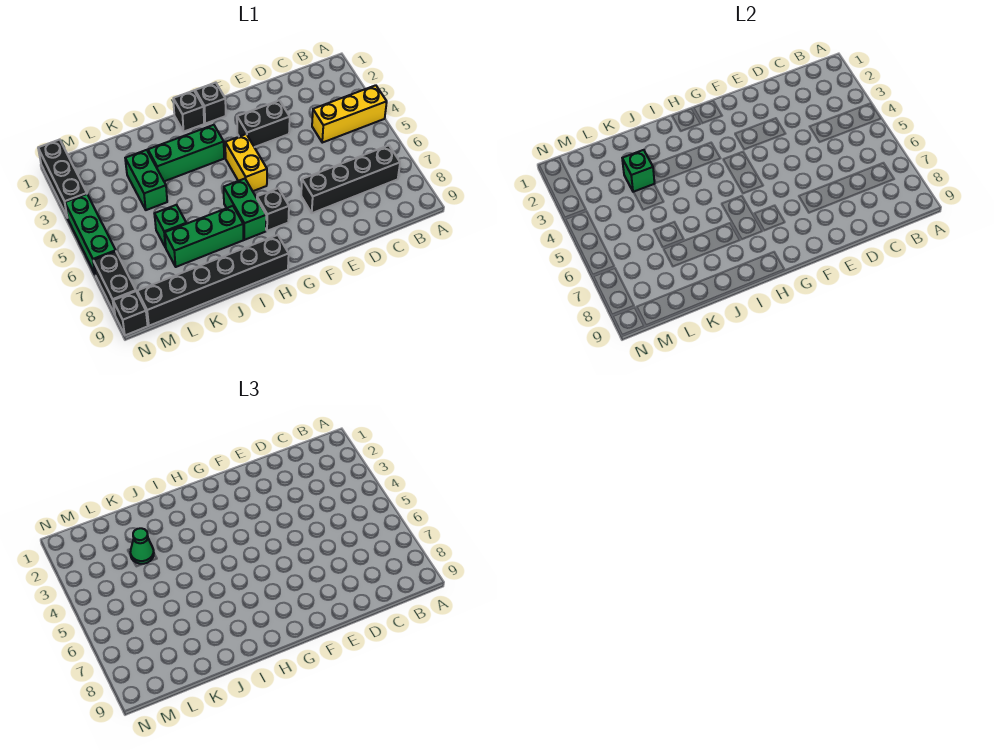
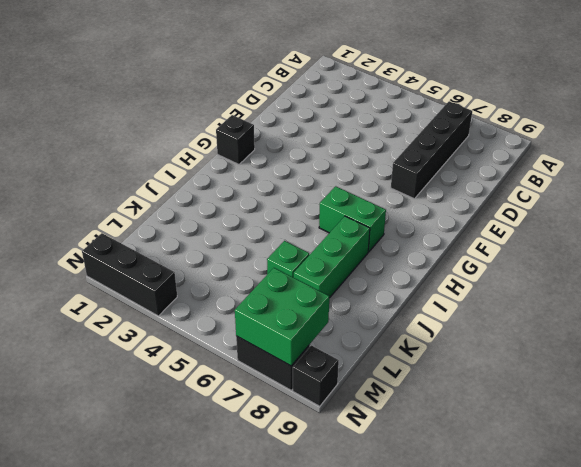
green 2x2 brick [235,268,329,366] -> none
none -> yellow 1x3 brick [312,85,387,143]
none -> black 1x2 brick [237,100,290,147]
none -> yellow 1x2 brick [225,134,267,191]

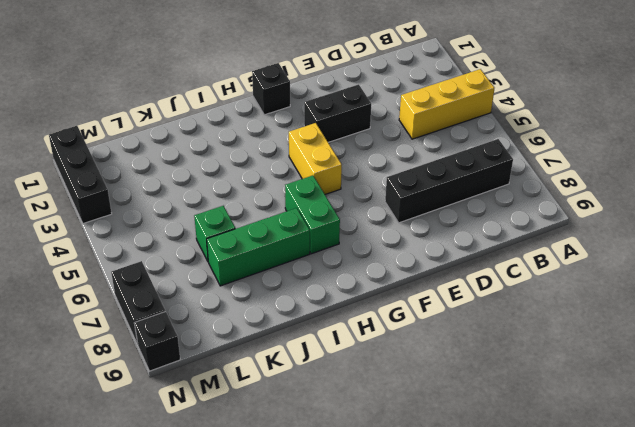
none -> black 1x1 brick [257,188,289,231]
none -> black 1x1 brick [173,91,204,132]
none -> green 1x3 brick [148,125,224,181]

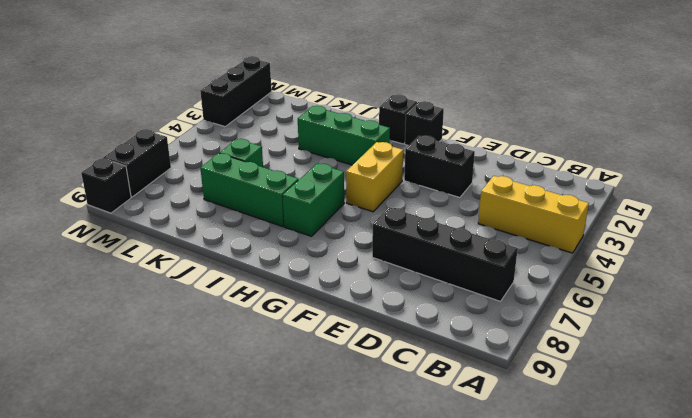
none -> black 1x1 brick [257,188,289,231]
none -> black 1x6 brick [137,235,289,326]
none -> green 1x2 brick [125,150,167,210]

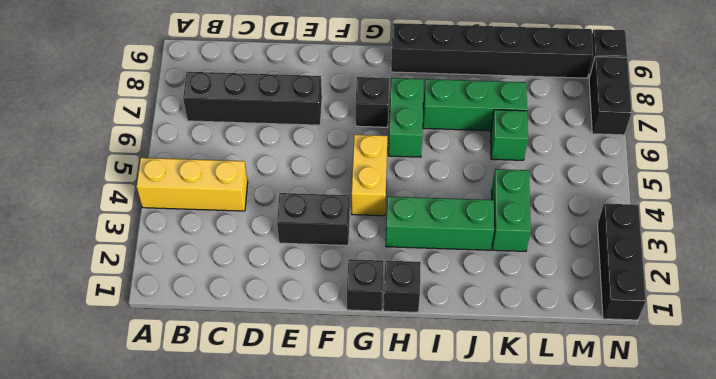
none -> green 1x3 brick [65,194,116,274]
none -> green 1x1 brick [622,150,655,192]
none -> green 1x1 cone [130,528,154,564]

